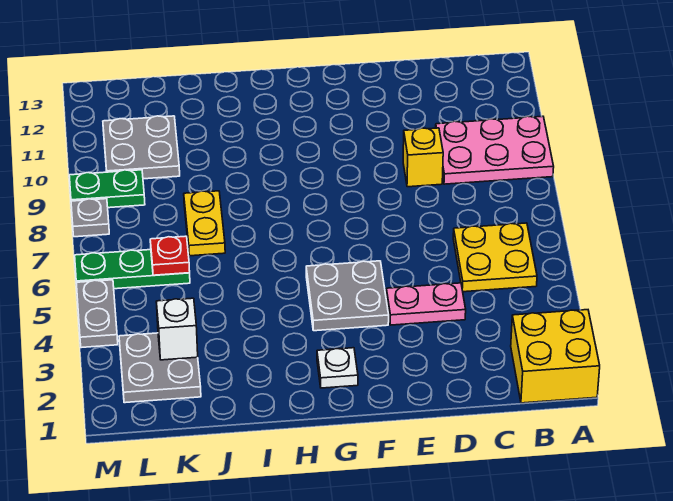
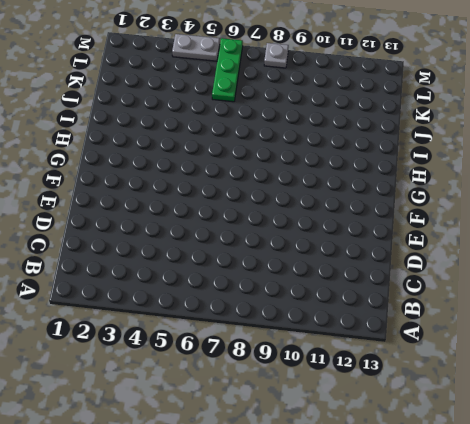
none -> yellow 2x2 brick [511,310,600,403]
none -> pink 2x3 plate [436,116,554,184]
none -> yellow 2x2 plate [453,223,537,292]

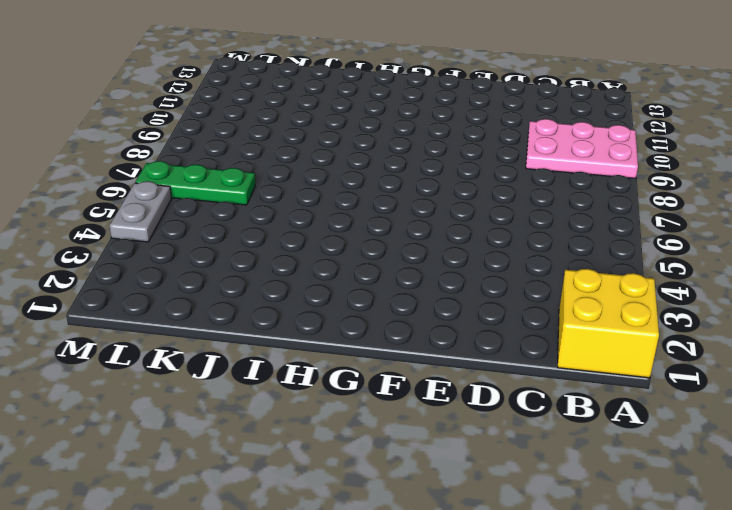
none -> yellow 2x2 plate [453,223,537,292]
none -> pink 1x2 plate [386,283,466,325]
none -> yellow 1x1 brick [403,128,443,187]

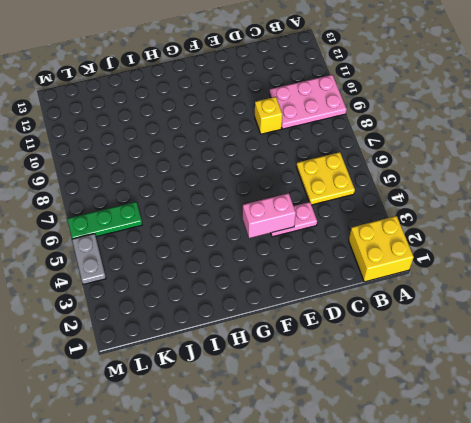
pink 1x2 brick [243,193,296,238] -> none
none -> grey 2x2 plate [306,261,389,331]
none -> white 1x1 plate [317,348,358,388]
none -> yellow 1x2 plate [184,191,225,256]

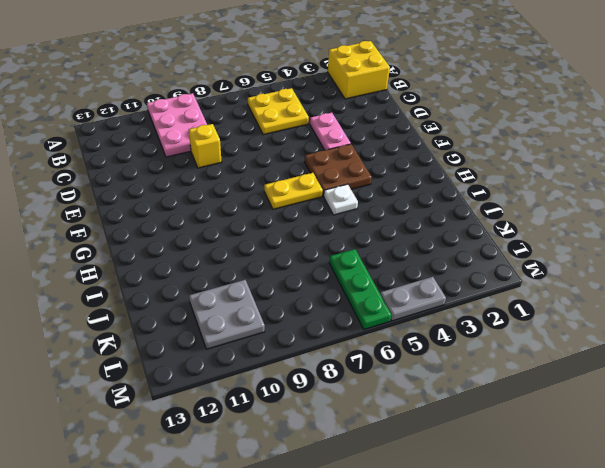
brown 2x2 plate [305,144,372,196] -> grey 2x2 plate [306,261,389,331]
yellow 1x2 plate [264,173,323,209] -> yellow 1x2 plate moved to [184,191,225,256]
white 1x1 plate [324,184,358,215] -> white 1x1 plate moved to [317,348,358,388]
none -> grey 2x2 plate [119,333,201,403]
none -> green 1x2 plate [69,170,145,208]
none -> grey 1x1 plate [71,199,109,237]

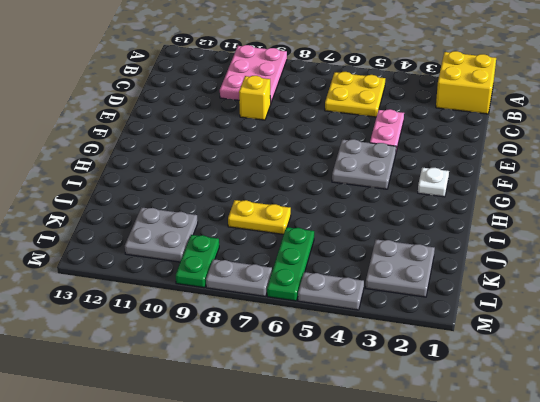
grey 1x2 plate [206,259,272,296] -> grey 1x1 plate [71,199,109,237]
none -> white 1x1 brick [156,298,198,360]
none -> red 1x1 plate [150,236,190,275]

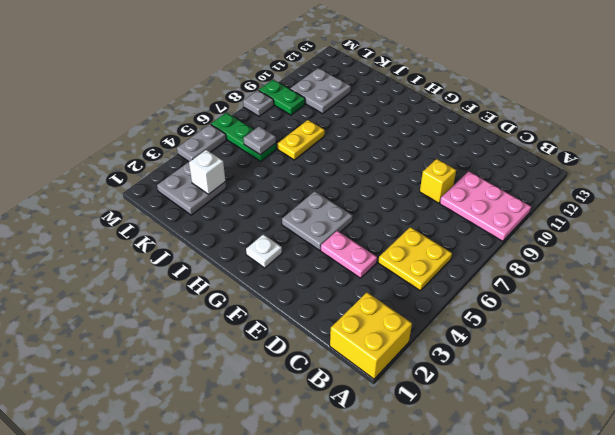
grey 1x1 plate [243,126,276,155] -> red 1x1 plate [150,236,190,275]

